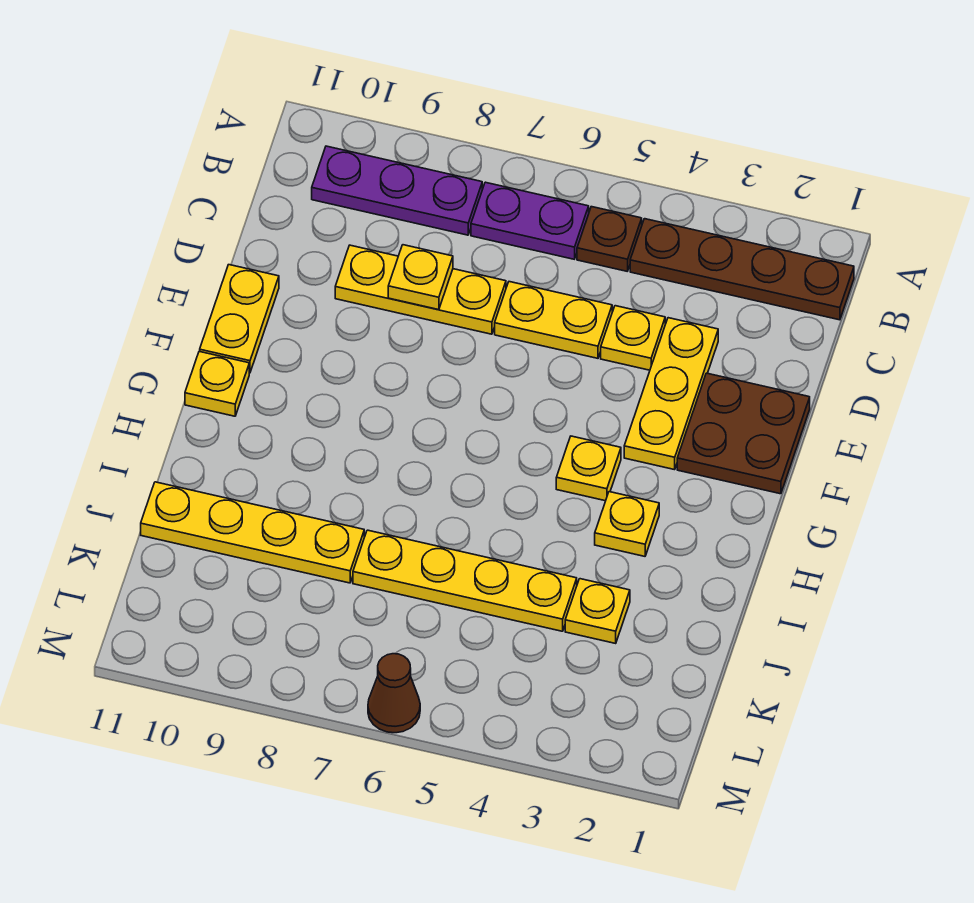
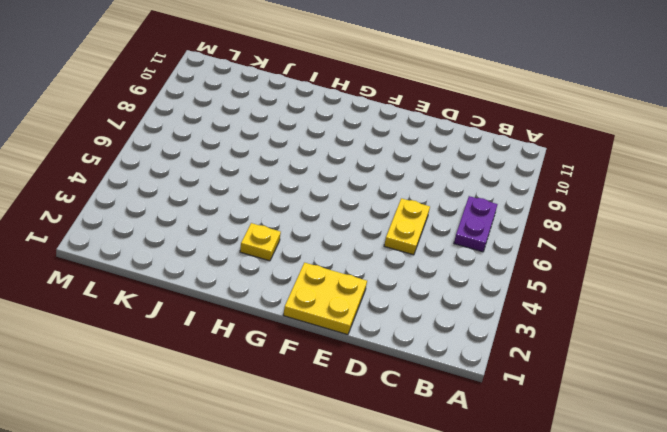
yellow 2x2 plate [283,263,367,335] -> brown 2x2 plate [677,373,810,494]
none -> brown 1x4 plate [630,219,854,320]
none -> brown 1x1 plate [577,207,642,271]
none -> purple 1x3 plate [312,146,482,235]

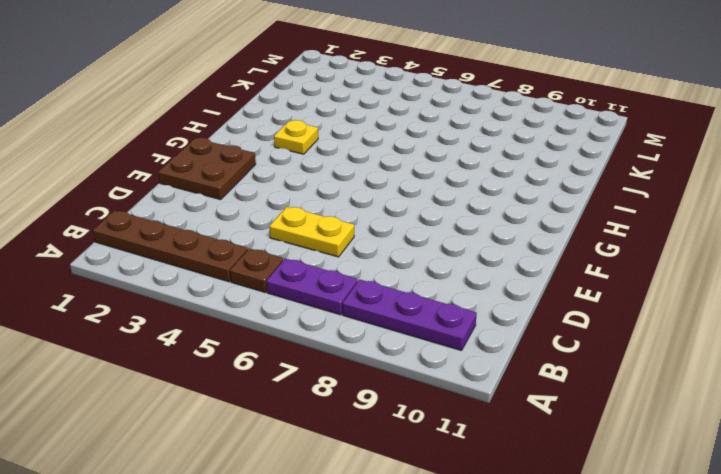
none -> yellow 1x3 plate [624,318,718,470]
none -> yellow 1x1 plate [601,306,665,370]
none -> yellow 1x3 plate [335,245,506,334]

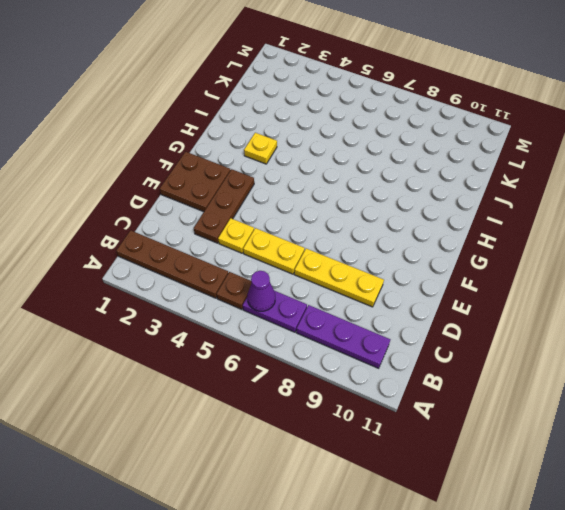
purple 1x1 cone [247,271,275,311] -> none
brown 1x3 plate [194,169,254,243] -> yellow 1x3 plate [624,318,718,470]
none -> yellow 1x2 plate [200,265,279,373]
none -> yellow 1x1 plate [556,436,621,501]
none -> yellow 1x1 plate [185,351,249,416]

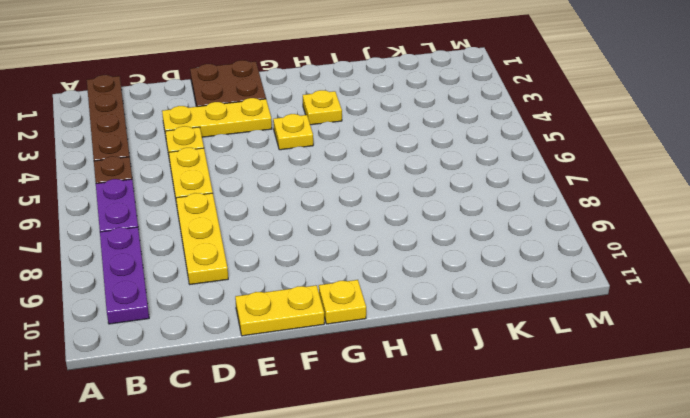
none -> yellow 1x1 plate [565,579,630,643]
none -> yellow 1x4 plate [353,530,577,631]
none -> yellow 1x4 plate [141,482,364,583]

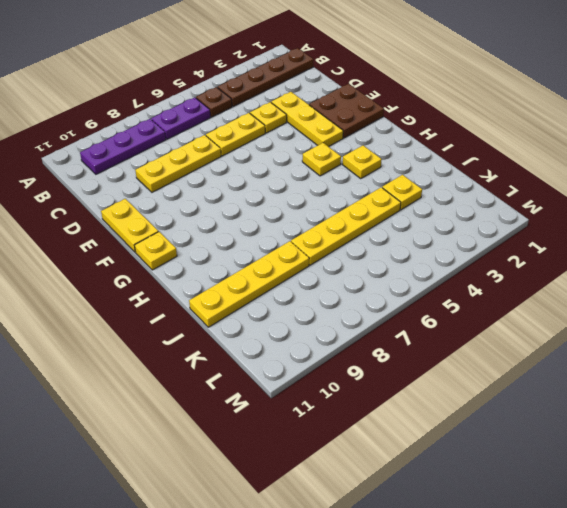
none -> brown 1x1 cone [368,654,420,733]
none -> yellow 1x1 plate [388,245,453,310]

